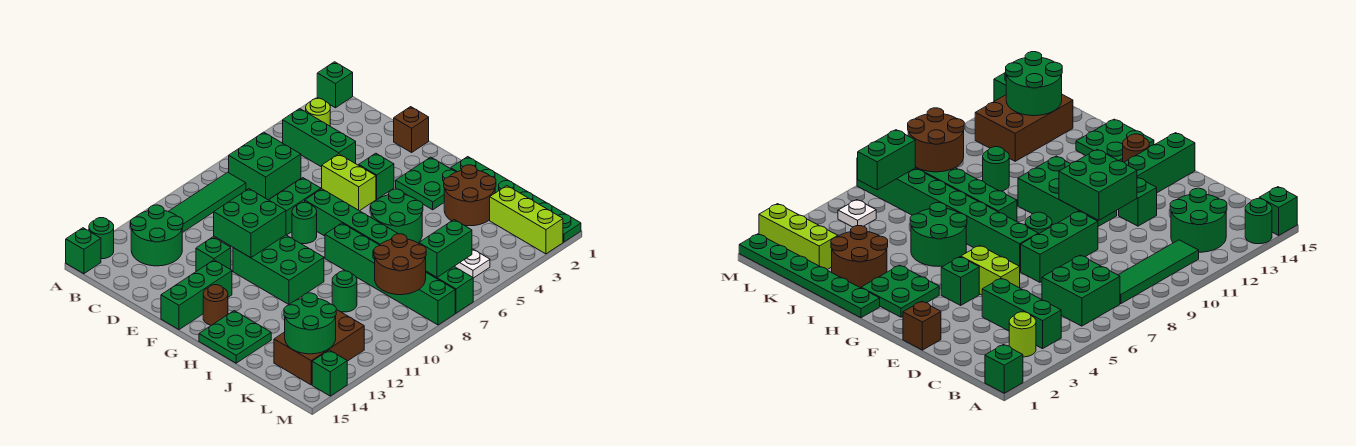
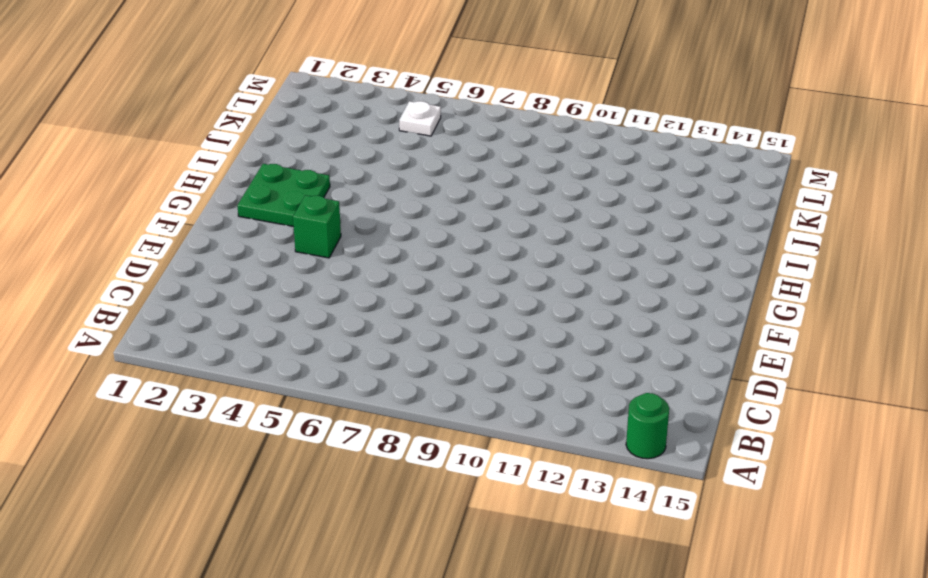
none -> green 1x1 brick [317,62,353,108]
none -> green 1x1 brick [66,228,101,274]
none -> lime 1x1 round brick [306,98,330,126]
none -> green 1x3 brick [283,109,356,167]

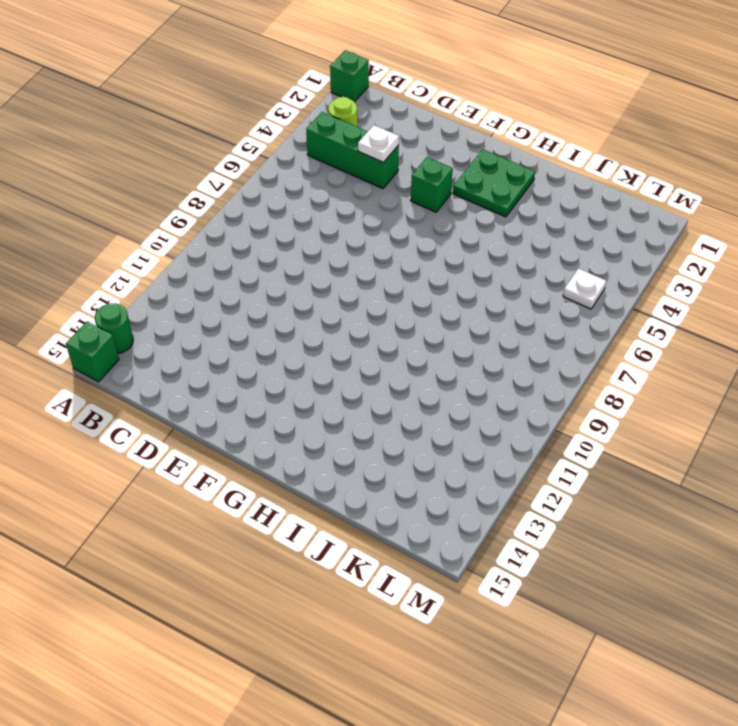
white 1x1 plate [358,125,399,162] -> none
none -> green 2x2 brick [229,132,301,200]
none -> green 1x4 tile [169,172,246,233]
none -> green 2x2 round brick [131,205,183,266]
none -> brown 1x1 brick [394,107,429,152]

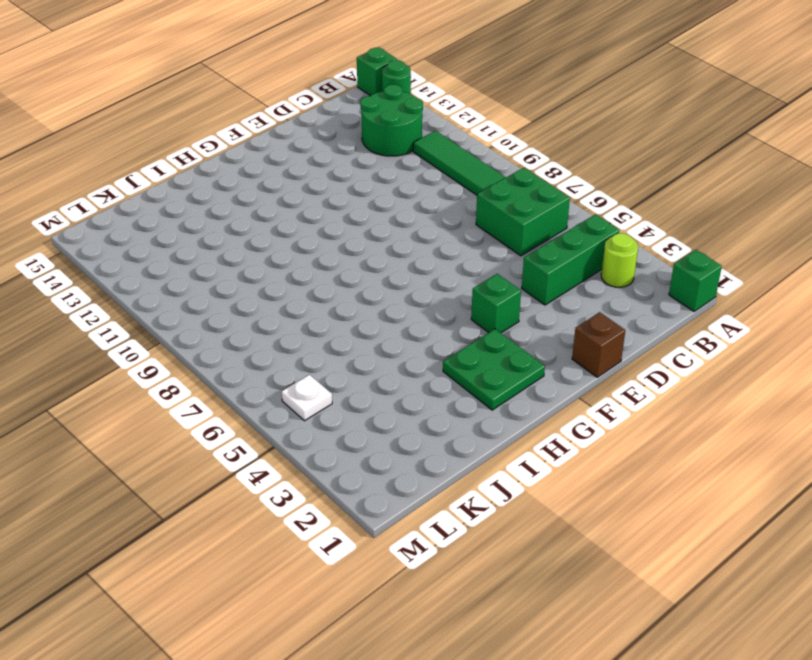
none -> lime 1x2 brick [322,154,376,211]
none -> green 1x3 brick [269,178,321,235]
none -> green 1x1 brick [196,237,231,271]
none -> green 1x8 brick [305,189,473,313]

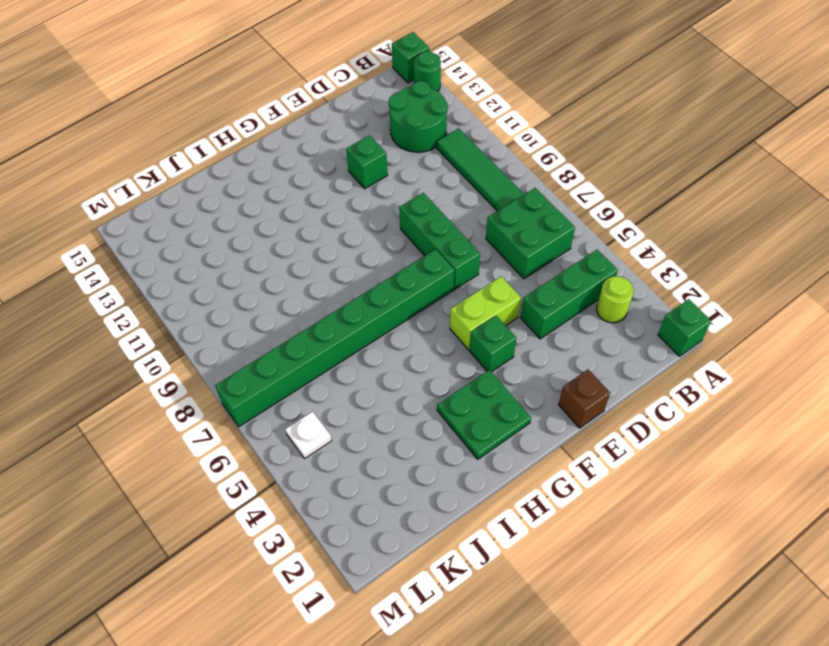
none -> green 1x1 round brick [292,202,317,244]
none -> green 2x3 brick [233,235,324,304]
none -> green 1x3 brick [161,260,232,330]
none -> brown 1x1 round brick [203,285,228,325]

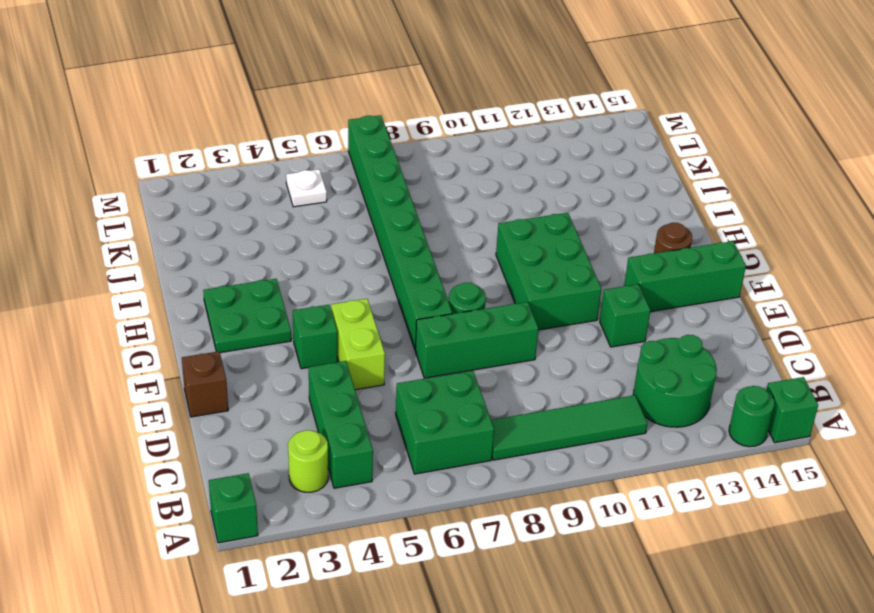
none -> green 1x6 plate [451,157,581,242]
none -> green 2x2 round brick [371,189,423,243]
none -> green 1x6 brick [325,223,455,325]
none -> green 2x2 plate [199,311,271,363]

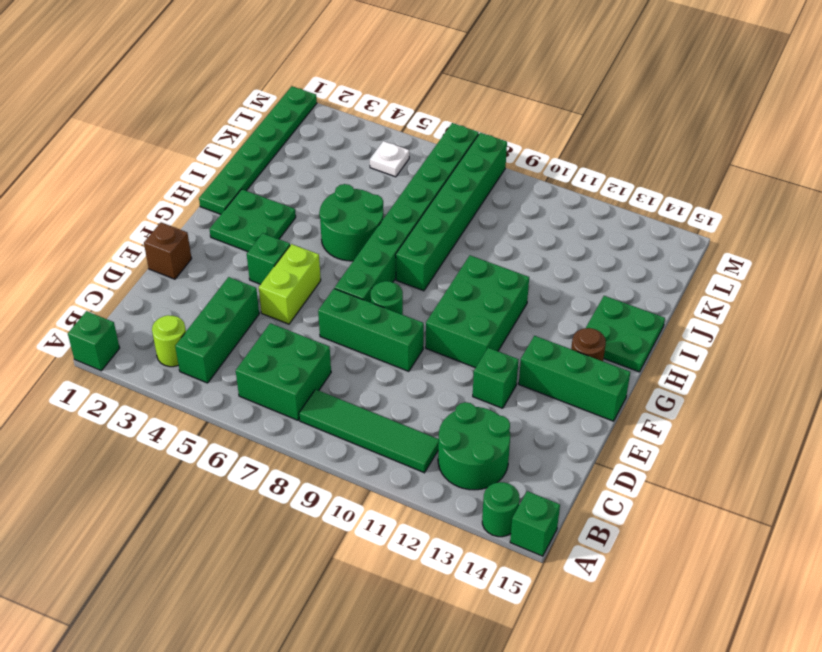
none -> brown 2x2 round brick [444,165,496,226]
none -> green 1x1 round brick [332,271,357,312]
none -> lime 1x3 brick [490,186,563,254]
none -> brown 2x3 brick [274,309,364,385]

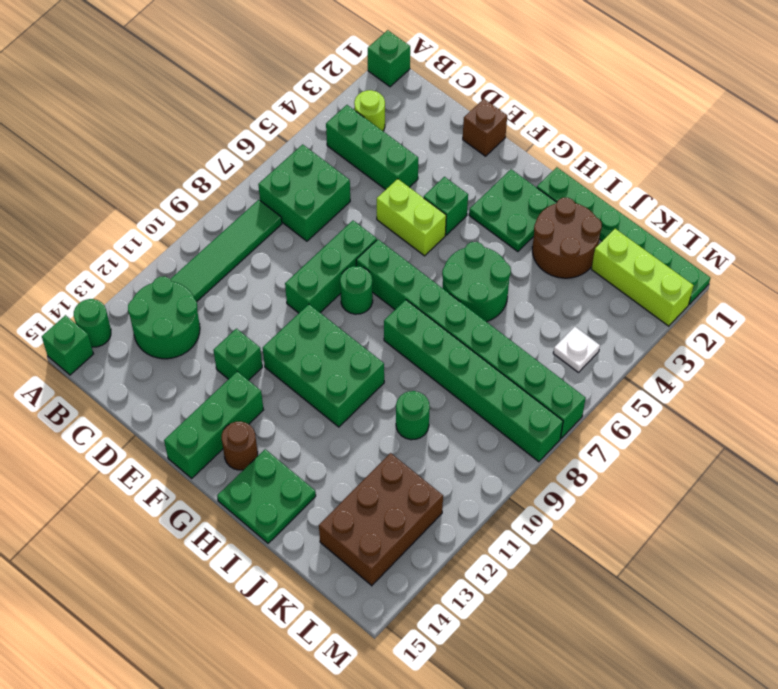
none -> green 1x1 brick [312,350,347,396]
none -> green 2x2 brick [214,189,286,258]
none -> brown 2x2 round brick [374,234,426,295]
none -> green 2x2 round brick [284,293,336,354]

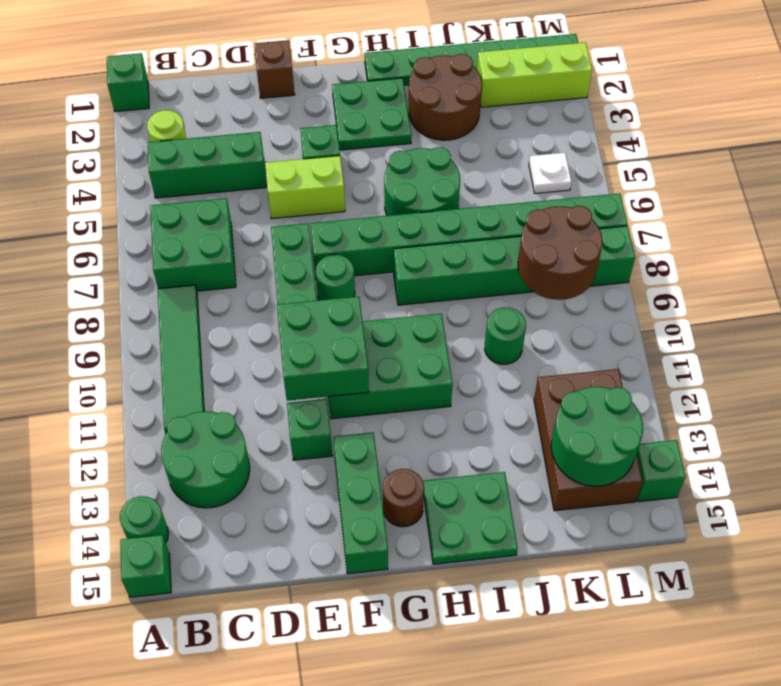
none -> green 1x2 brick [419,220,472,277]

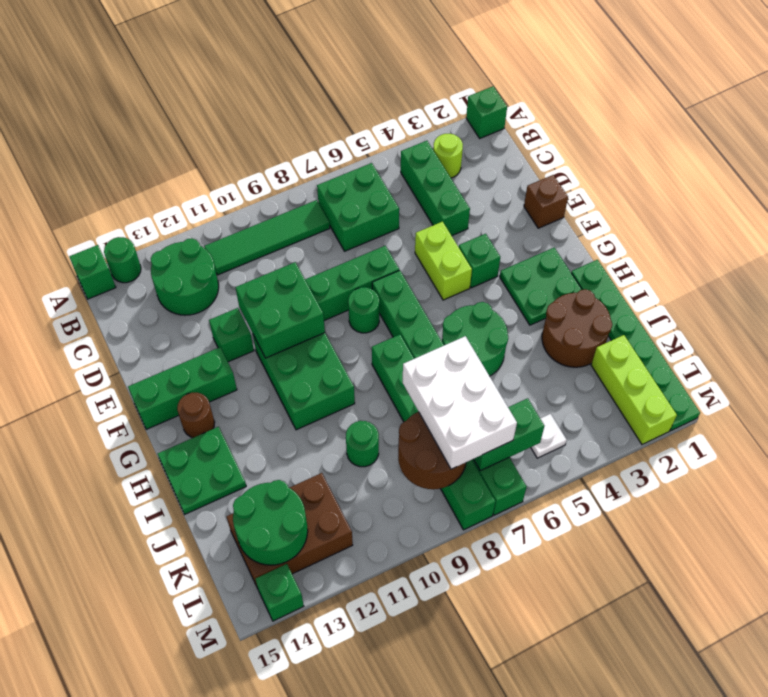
white 2x3 brick [403,336,517,469] -> none

